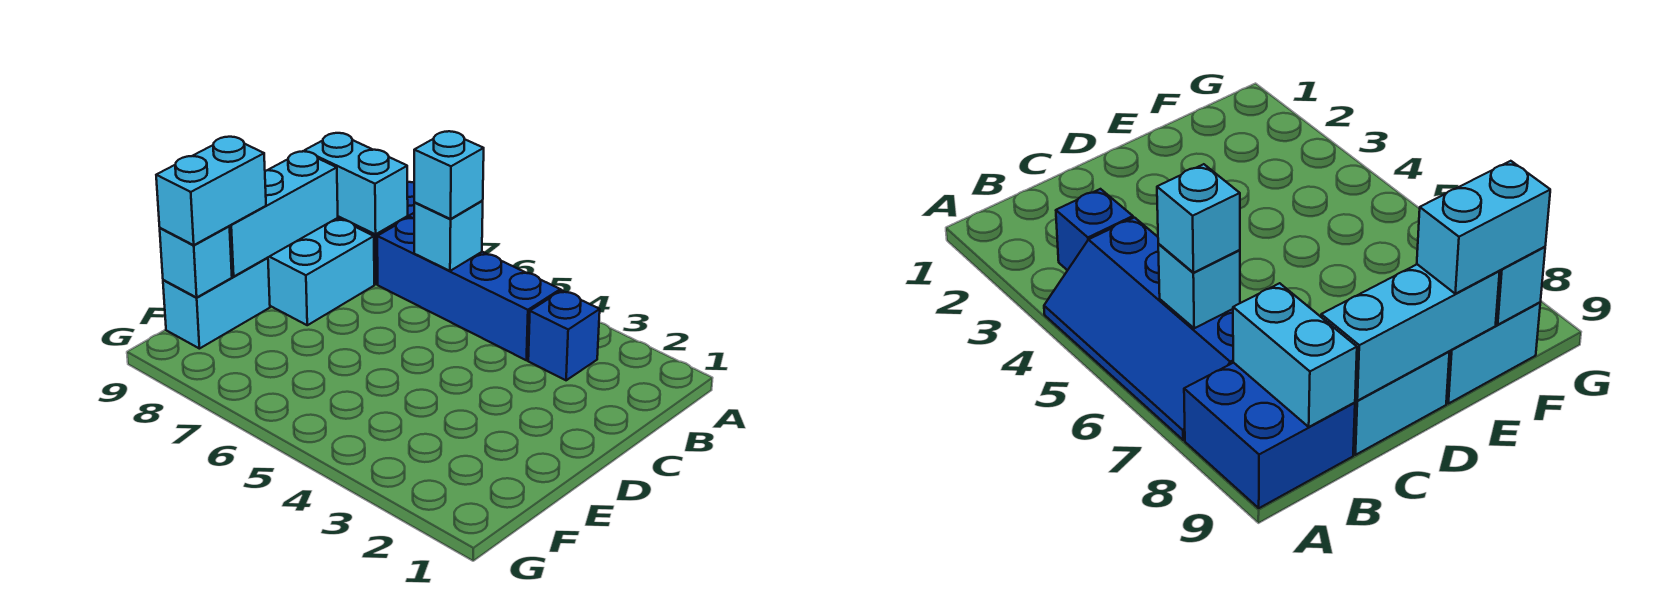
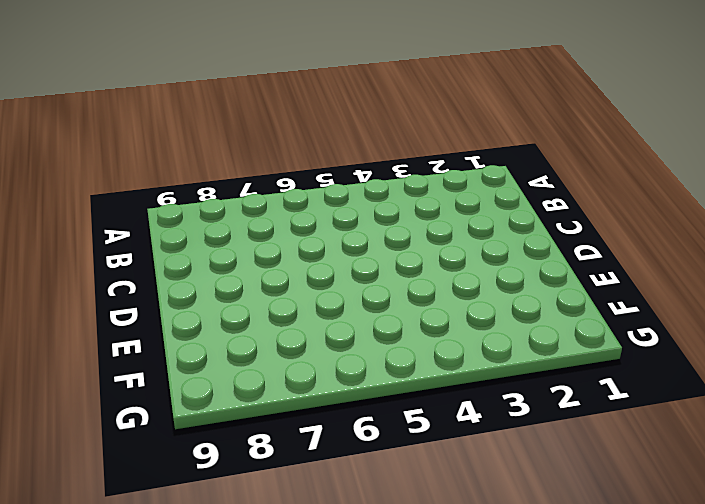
none -> blue 2x4 slope [377,217,562,360]
none -> blue 2x2 brick [1184,363,1355,508]

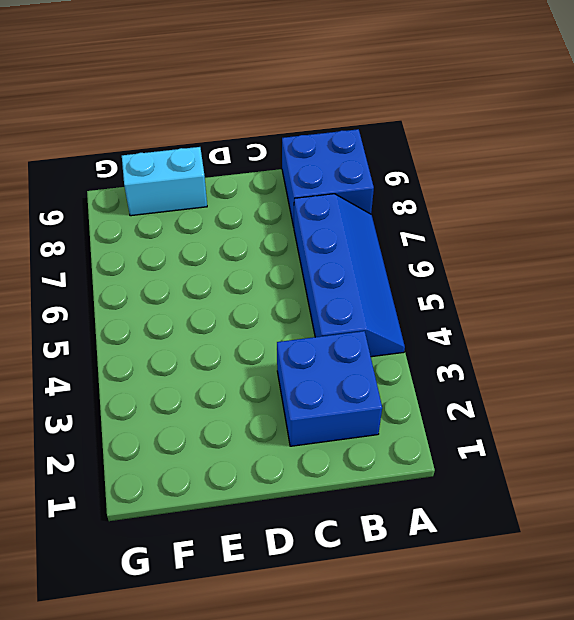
blue 2x2 brick [277,331,382,446] -> blue 1x1 brick [528,291,600,380]
none -> cyan 2x2 brick [268,218,374,325]
none -> cyan 1x1 brick [414,201,483,271]

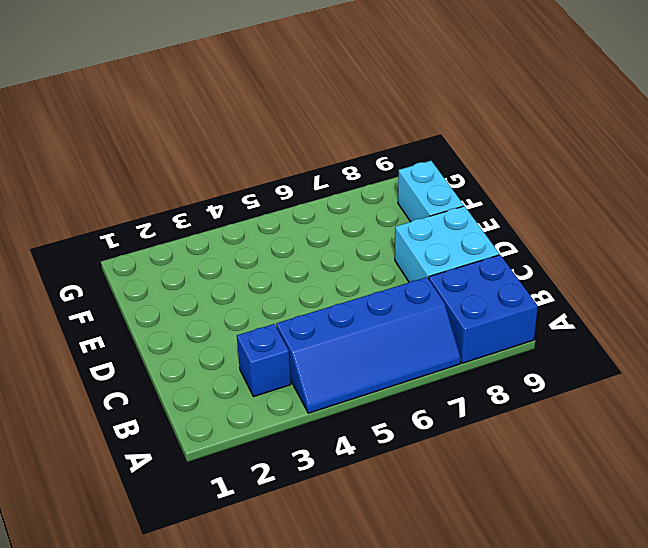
none -> cyan 1x1 brick [414,201,483,271]
none -> cyan 1x2 brick [304,133,408,234]

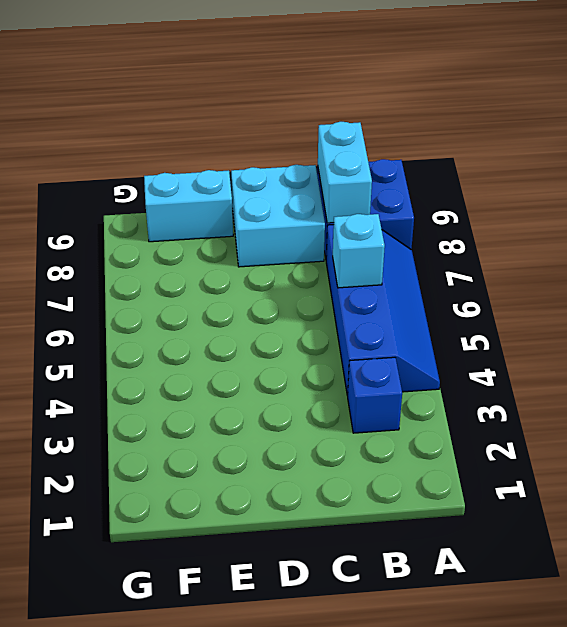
none -> cyan 1x3 brick [230,151,338,277]
none -> cyan 1x1 brick [160,226,232,297]

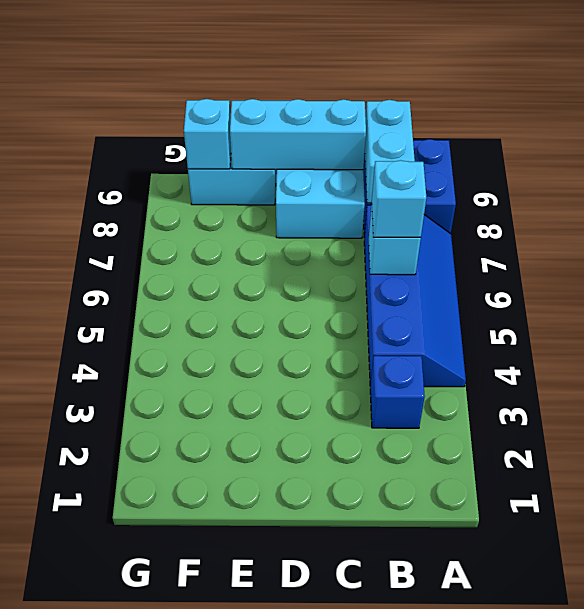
none -> cyan 1x2 brick [156,137,266,245]

